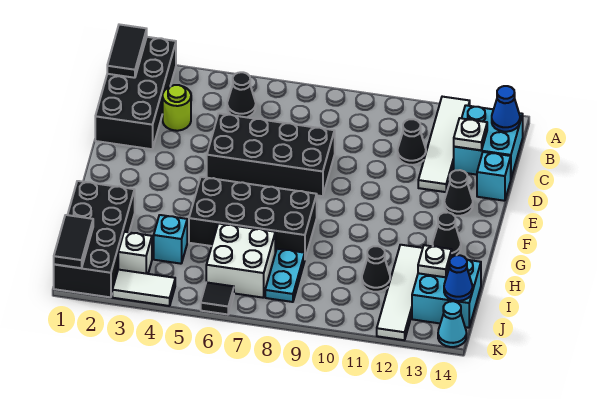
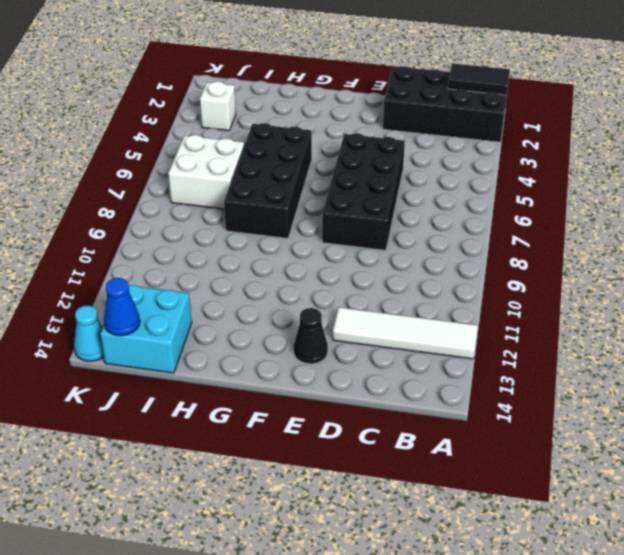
none -> black 1x1 cone [227,72,256,117]
none -> cyan 2x2 brick [454,105,523,178]
none -> lime 1x1 round brick [163,85,191,131]

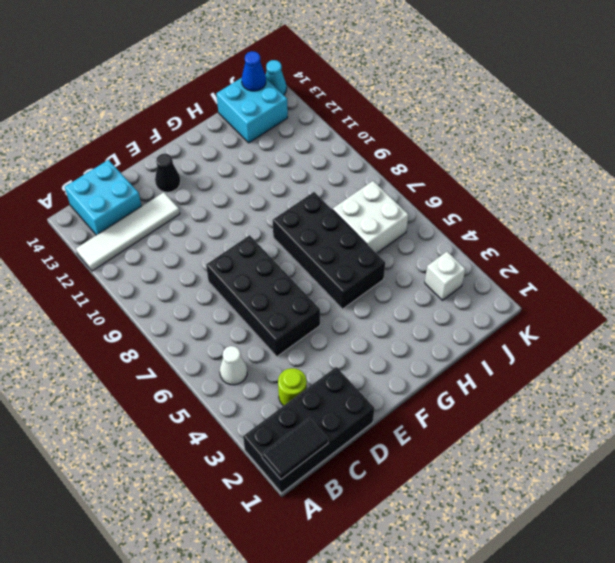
white 1x1 cone [220,346,247,385] -> black 1x1 cone [227,72,256,117]
none -> black 1x1 cone [398,119,426,165]
none -> cyan 1x1 brick [477,152,511,201]
none -> black 1x1 cone [433,212,461,257]

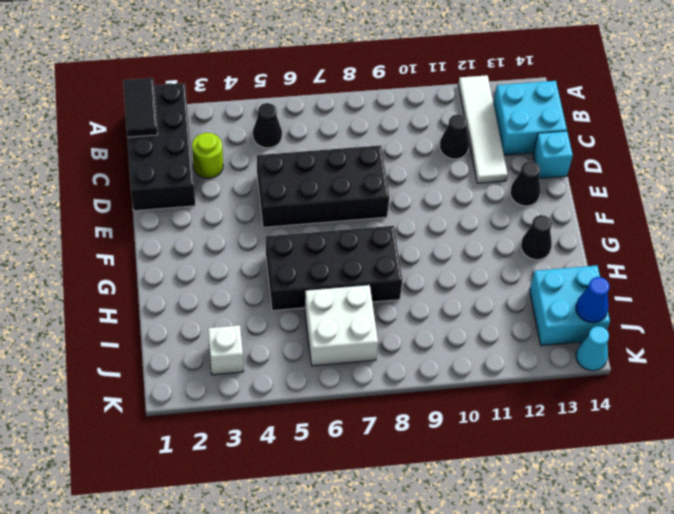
none -> black 2x4 brick [54,181,135,297]
none -> white 1x4 tile [377,245,423,340]
none -> cyan 1x1 brick [154,215,187,264]

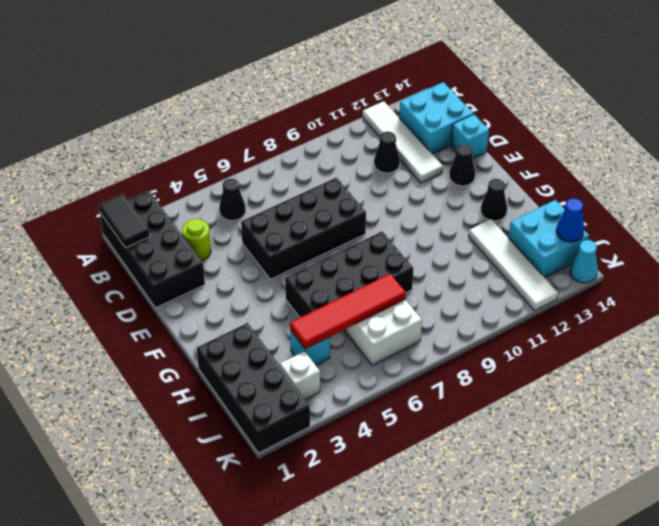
red 1x4 tile [290,274,406,349] -> none
none -> cyan 1x2 plate [265,249,305,302]
none -> black 1x1 cone [362,246,390,292]
none -> white 1x2 tile [112,270,175,306]

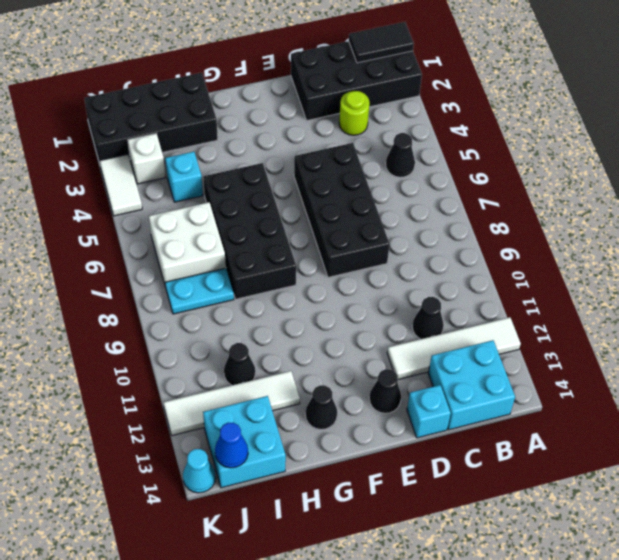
none -> black 1x1 tile [201,282,234,315]
none -> blue 1x1 cone [492,86,520,132]
none -> white 1x1 plate [454,118,487,150]

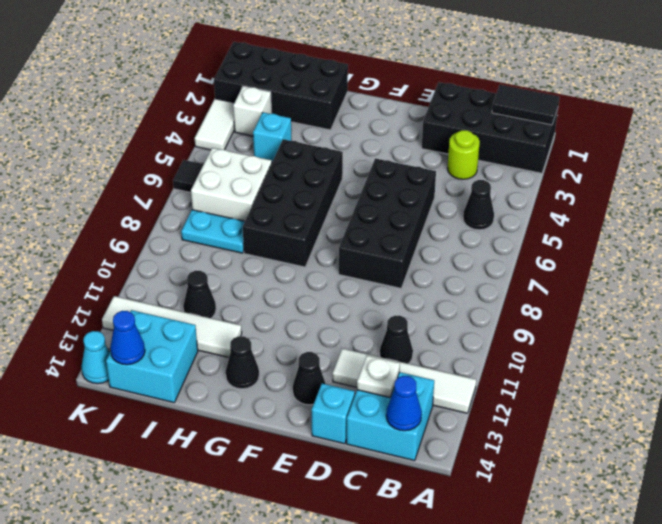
none -> white 1x1 plate [418,245,452,277]
none -> black 1x2 tile [54,215,93,268]

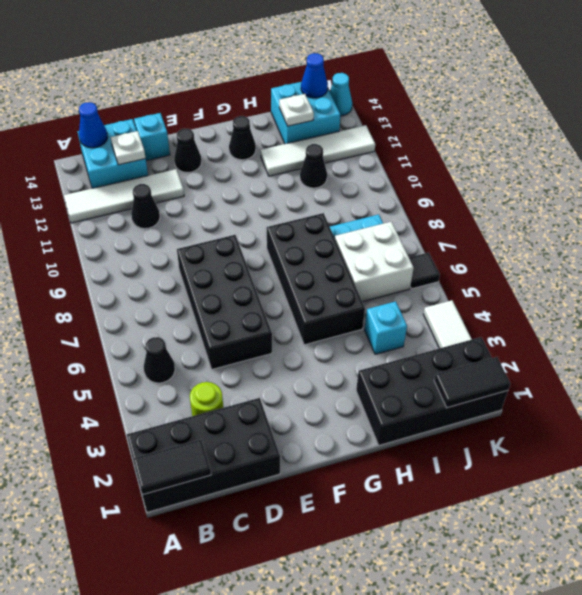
none -> white 1x1 brick [118,232,152,274]

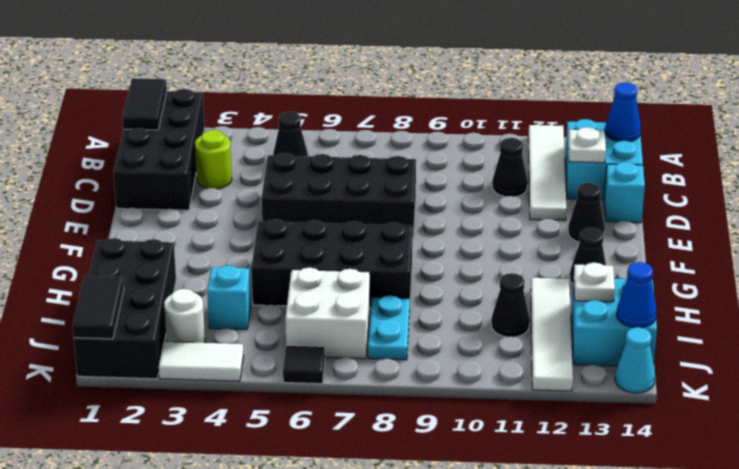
white 1x1 round brick [164,289,205,343] -> white 1x1 brick [118,232,152,274]

